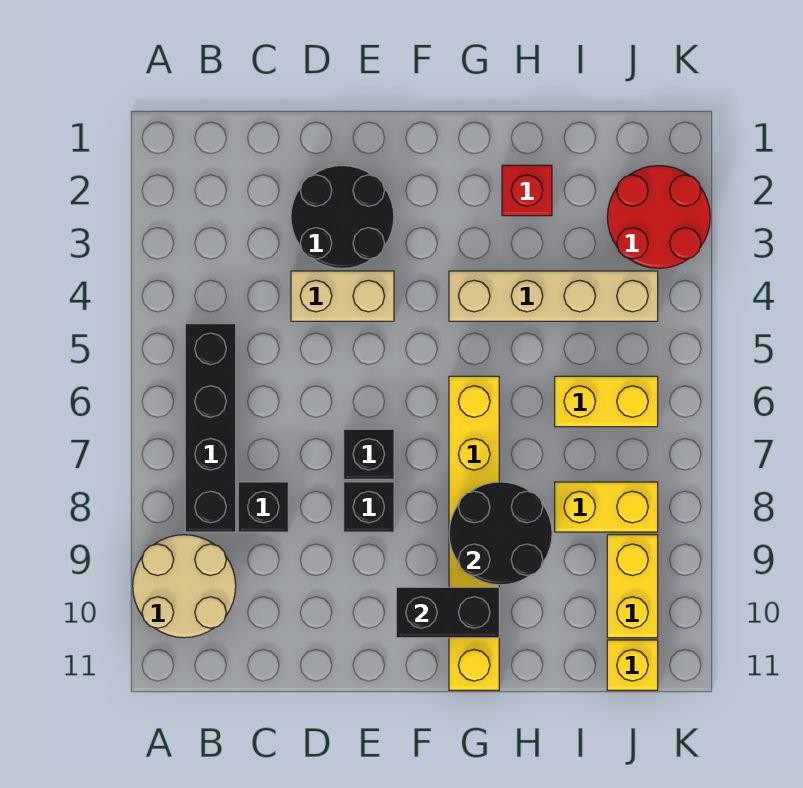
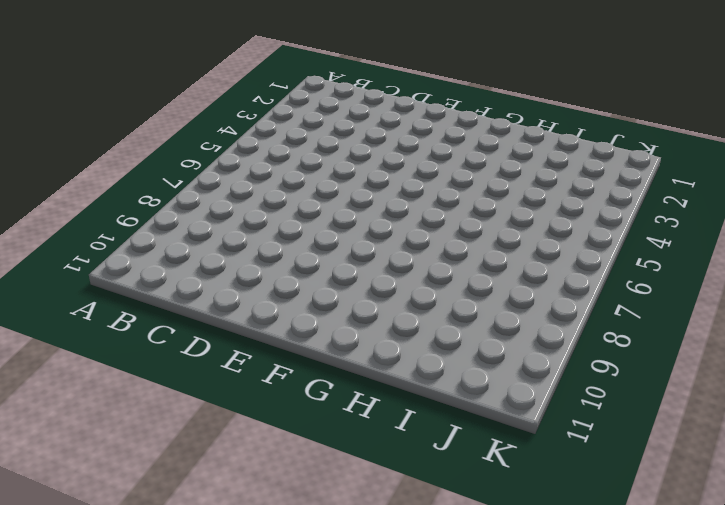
none -> tan 2x2 round brick [133,535,236,638]
none -> black 1x4 brick [185,324,236,532]
none -> black 1x1 brick [238,482,288,532]

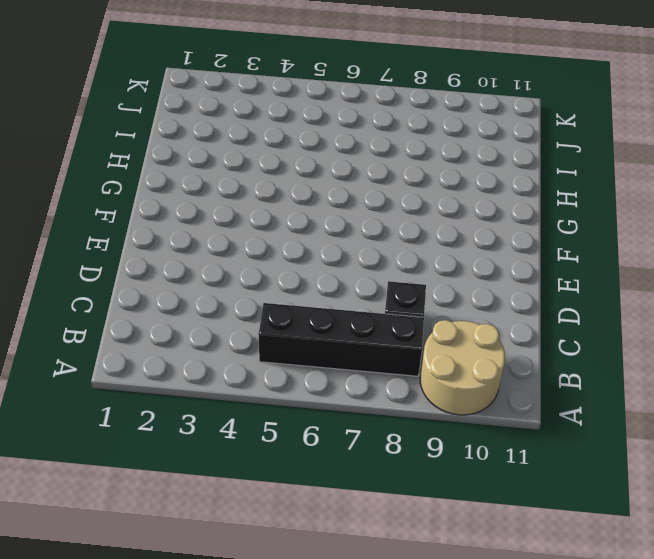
none -> black 2x2 round brick [291,166,394,268]
none -> tan 1x2 brick [291,271,394,321]
none -> black 1x1 brick [344,429,394,479]

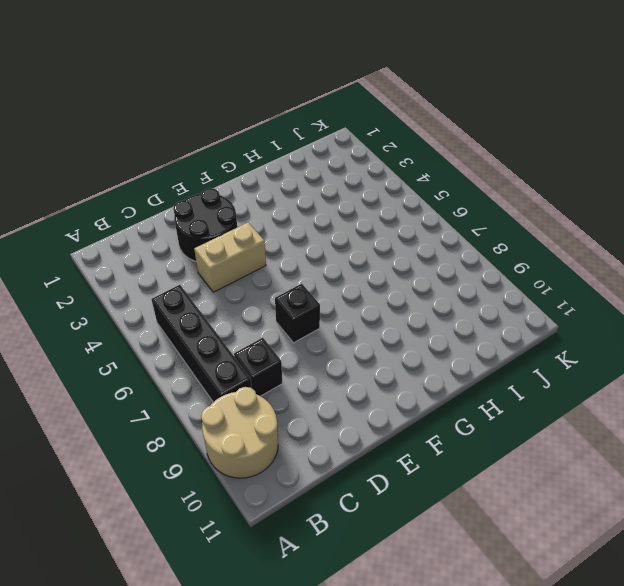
none -> black 1x1 brick [344,482,394,532]
none -> tan 1x4 brick [449,271,658,321]
none -> yellow 1x6 brick [449,376,499,690]

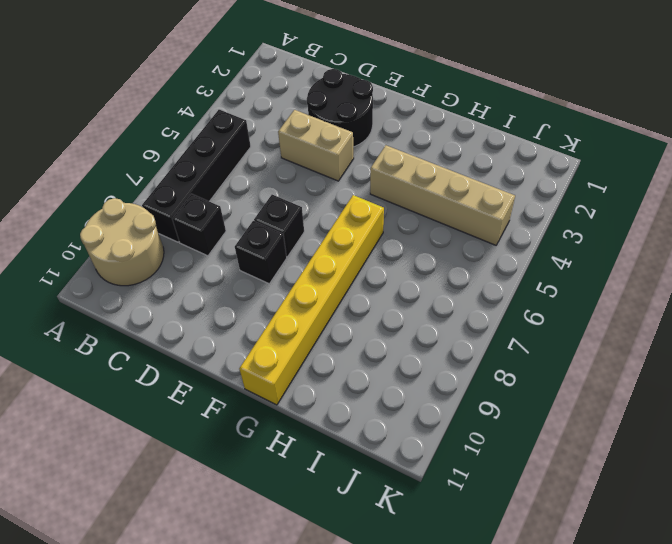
none -> red 1x1 brick [502,165,552,216]
none -> yellow 1x2 brick [555,376,658,427]
none -> yellow 1x2 brick [555,482,658,532]

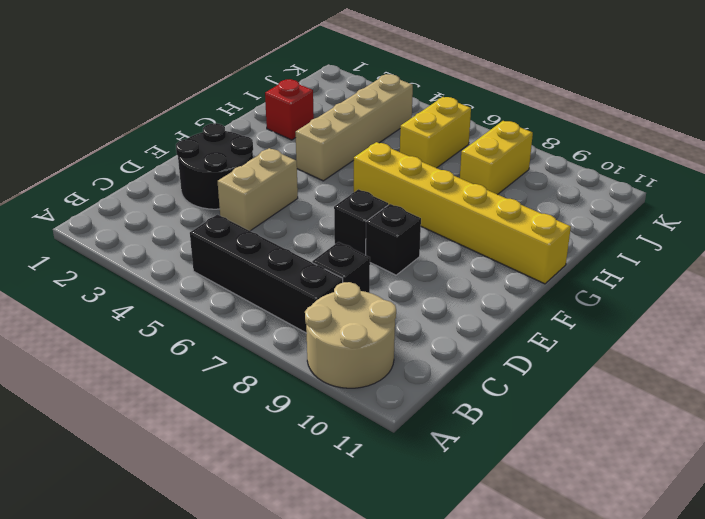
none -> red 2x2 round brick [607,166,710,268]
none -> yellow 1x2 brick [607,535,658,638]
none -> yellow 1x1 brick [607,640,658,690]

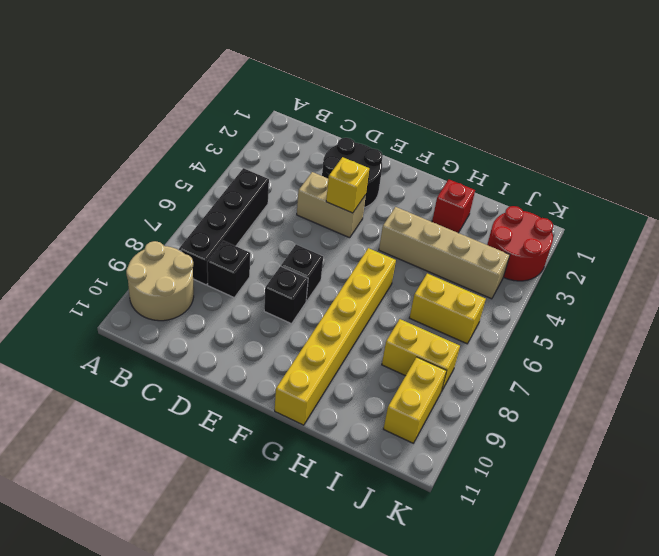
yellow 1x1 brick [326,157,369,213] -> yellow 1x1 brick moved to [607,640,658,690]
none -> black 1x2 brick [396,587,499,638]
none -> black 2x2 round brick [449,482,552,585]

